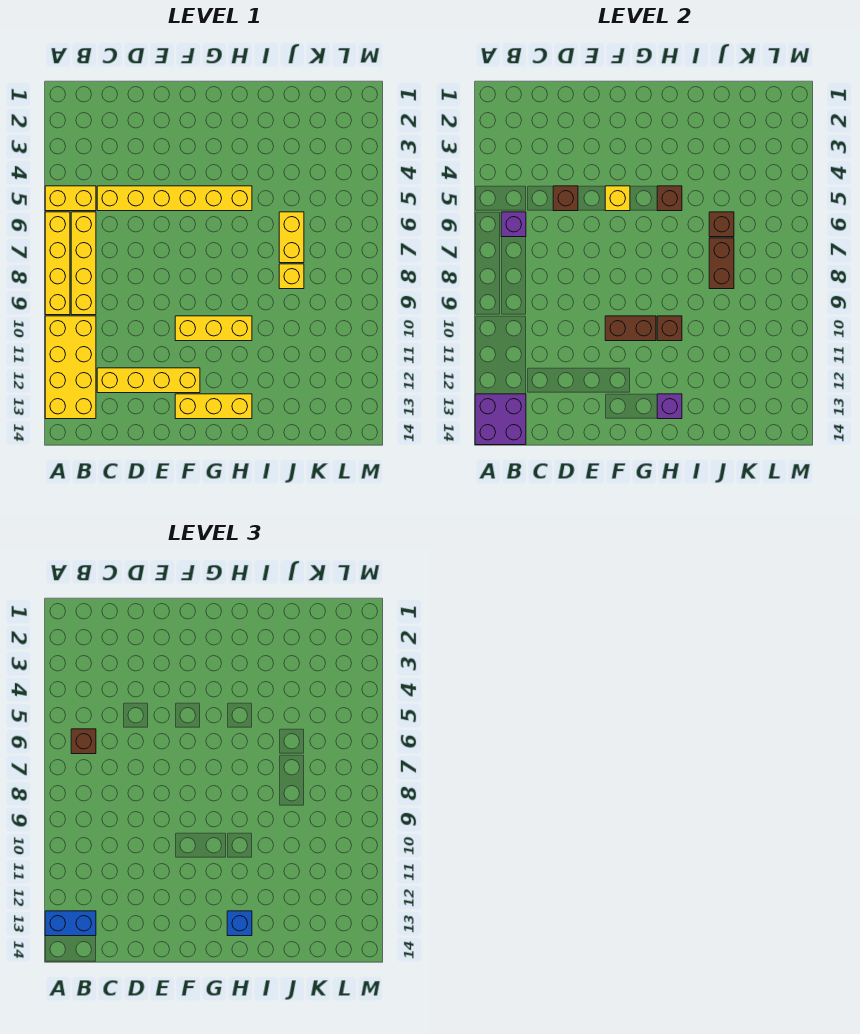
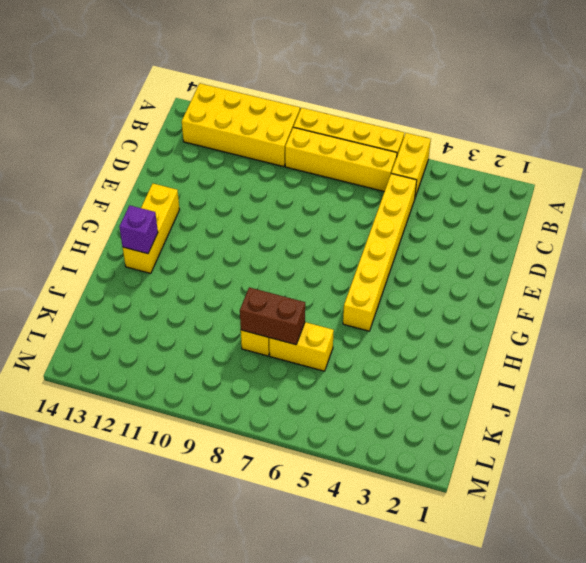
none -> yellow 1x4 brick [97,368,200,393]
none -> yellow 1x3 brick [175,316,252,341]
none -> purple 2x2 brick [475,394,526,445]

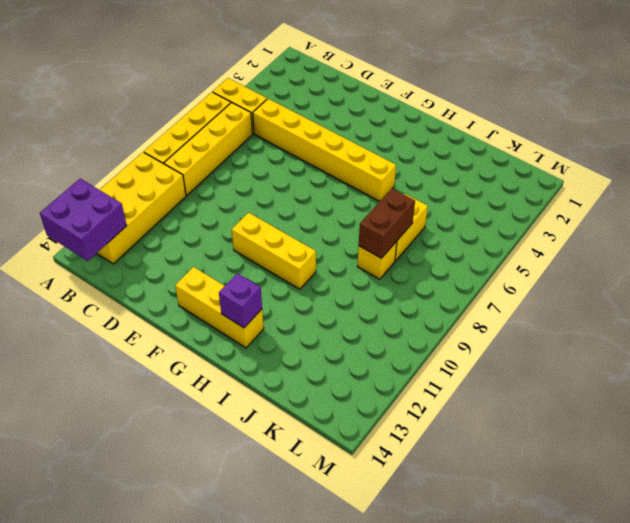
none -> yellow 1x4 brick [97,368,200,393]
none -> purple 1x1 brick [501,212,526,237]
none -> brown 1x1 brick [553,186,578,211]

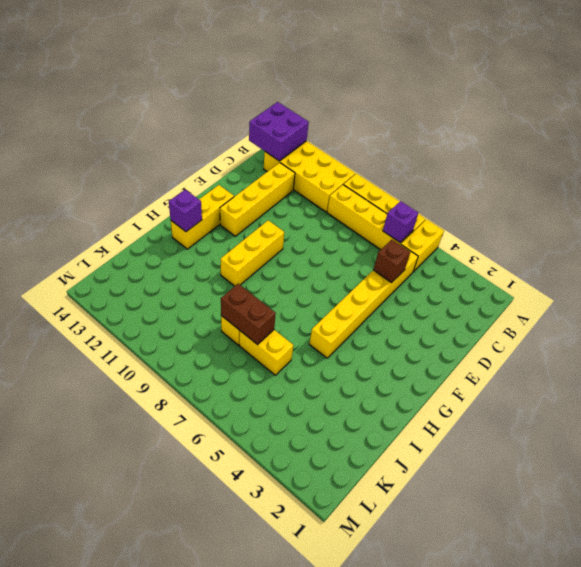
none -> yellow 1x1 brick [605,186,630,211]
none -> brown 1x2 brick [605,316,656,341]
none -> brown 1x1 brick [657,186,682,211]

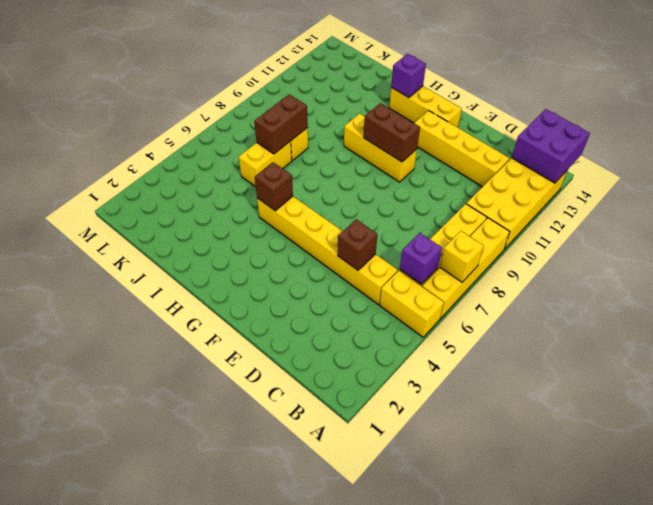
yellow 1x1 brick [440,231,484,282] -> yellow 1x1 brick moved to [605,186,630,211]
none -> brown 1x1 brick [657,316,682,341]
none -> brown 1x1 brick [709,212,734,237]
none -> blue 1x2 brick [45,911,96,936]

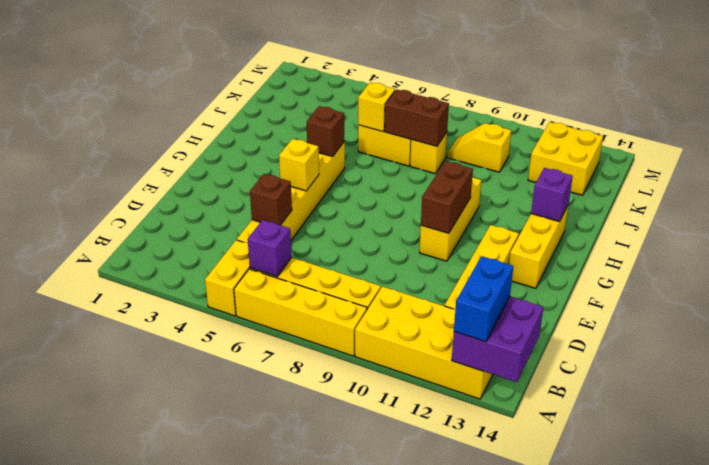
yellow 1x1 brick [358,83,395,132] -> brown 1x1 brick [709,212,734,237]
yellow 1x2 slope [447,123,511,172] -> none
yellow 2x2 brick [528,122,603,195] -> none
none -> brown 1x1 brick [657,316,682,341]
none -> brown 1x1 brick [71,729,96,754]
none -> blue 1x1 brick [227,911,252,936]

